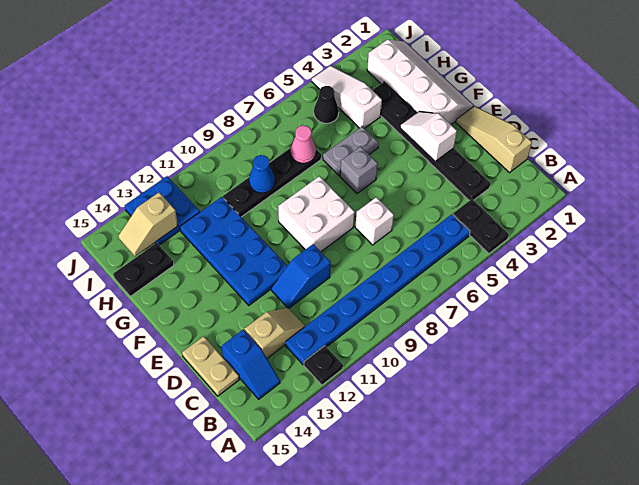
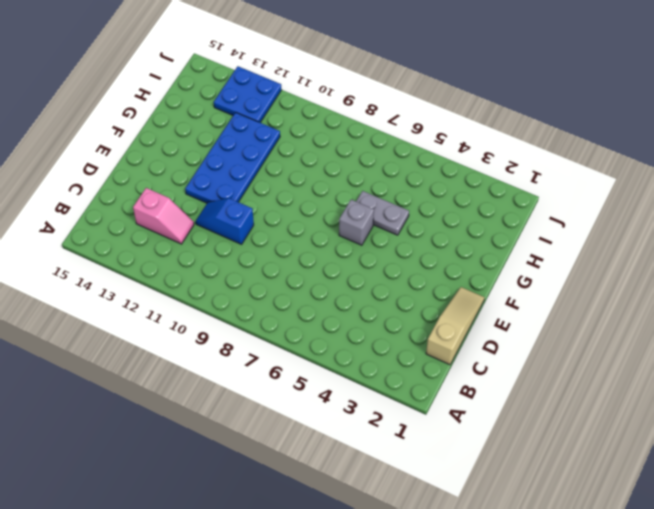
pink 1x2 slope [133,188,194,244] -> tan 1x2 slope [244,308,305,358]
none -> black 1x2 plate [453,199,509,254]
none -> black 1x1 plate [304,346,343,385]
none -> blue 1x8 plate [286,214,470,365]

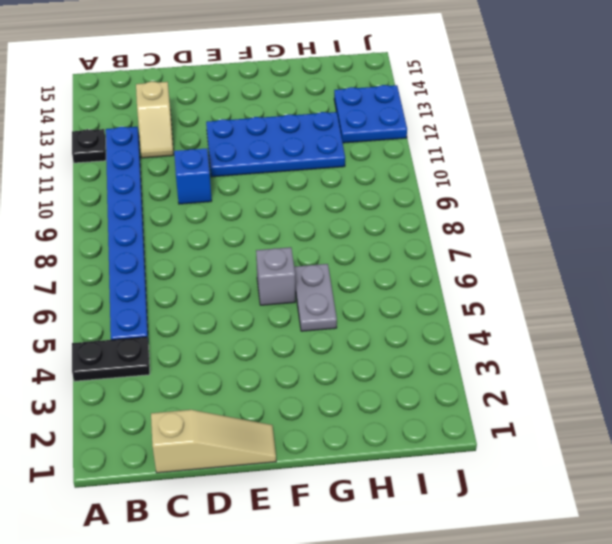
none -> blue 1x2 slope [222,330,280,399]
none -> black 1x6 plate [373,82,491,201]
none -> tan 1x2 plate [182,336,239,396]

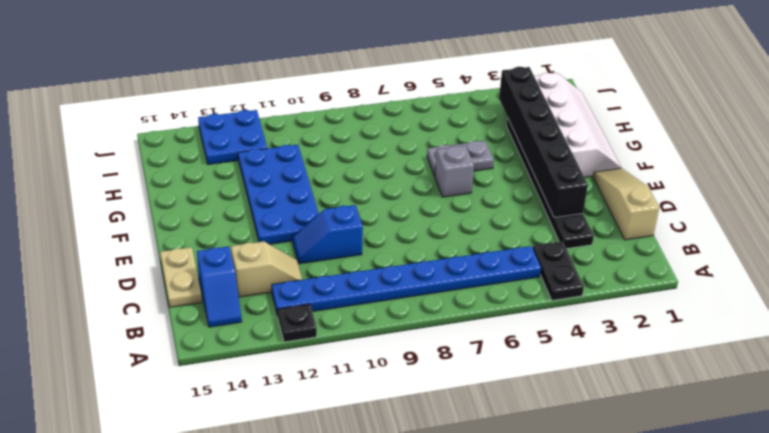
black 1x6 brick [499,67,588,217] -> white 1x2 slope [400,112,457,162]
none -> white 1x1 brick [355,197,394,245]
none -> white 2x2 brick [278,176,355,252]
none -> white 1x3 slope [312,66,382,128]

